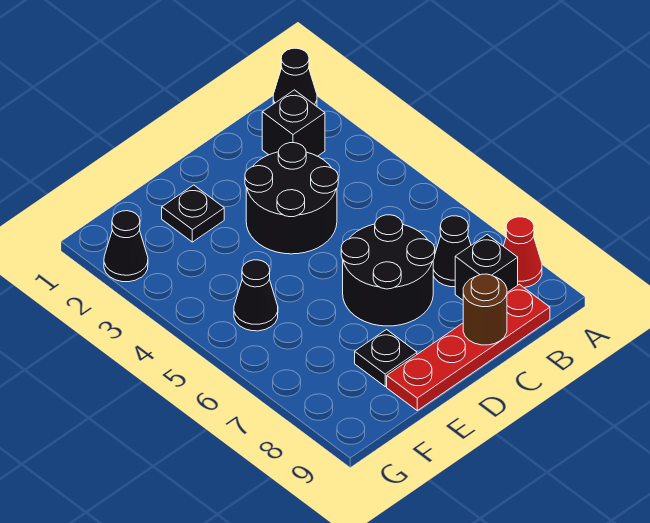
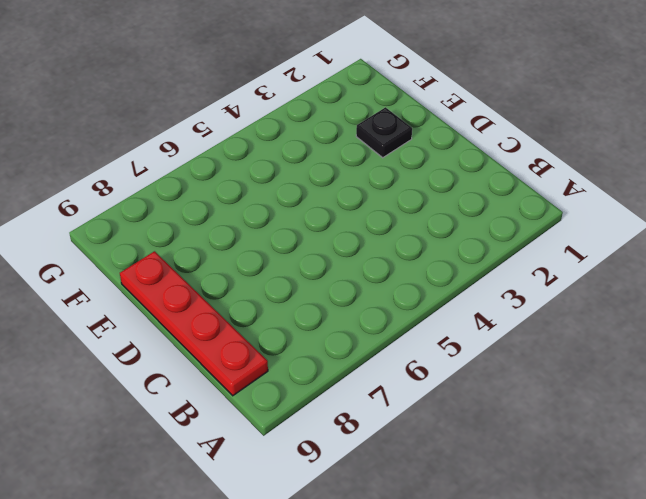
none -> black 1x1 cone [273,48,317,106]
none -> red 1x1 cone [503,217,542,288]
none -> black 1x1 brick [262,90,325,156]

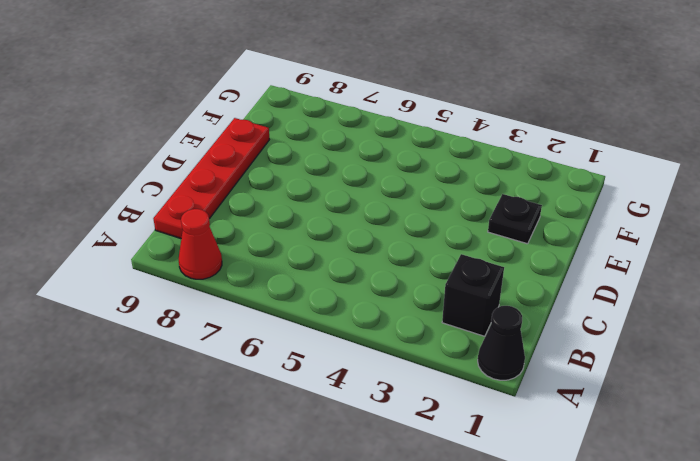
none -> black 1x1 cone [433,216,471,287]
none -> black 1x1 brick [455,235,518,300]
none -> black 2x2 round brick [245,143,338,254]

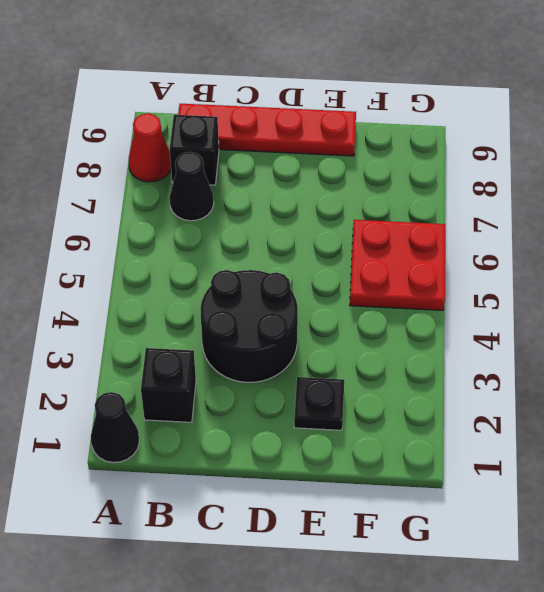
red 2x2 plate [350,220,445,310] -> black 1x1 cone [234,260,278,331]
none -> black 2x2 round brick [341,215,435,326]
none -> black 1x1 plate [355,330,417,386]
none -> black 1x1 cone [104,211,148,282]

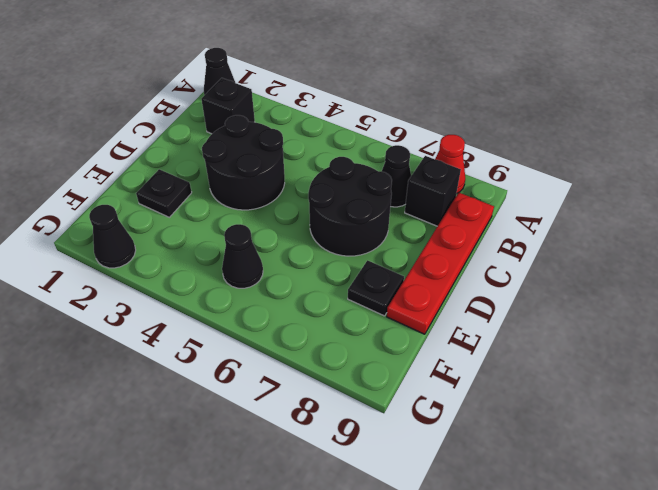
none -> brown 1x1 round brick [463,274,507,345]

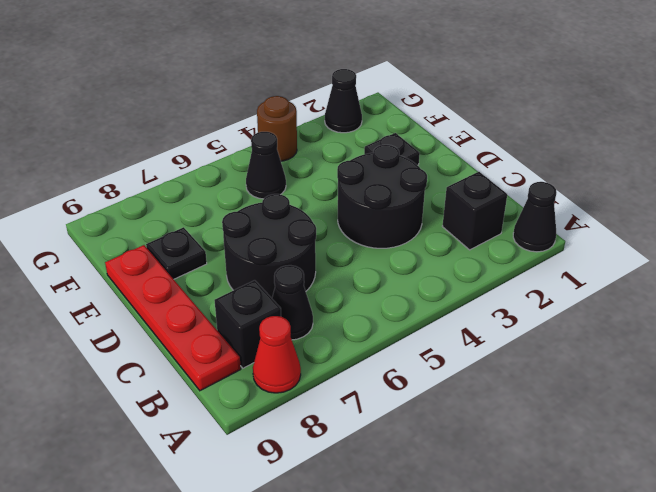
brown 1x1 round brick [257,96,297,161] -> brown 1x1 round brick moved to [463,274,507,345]

